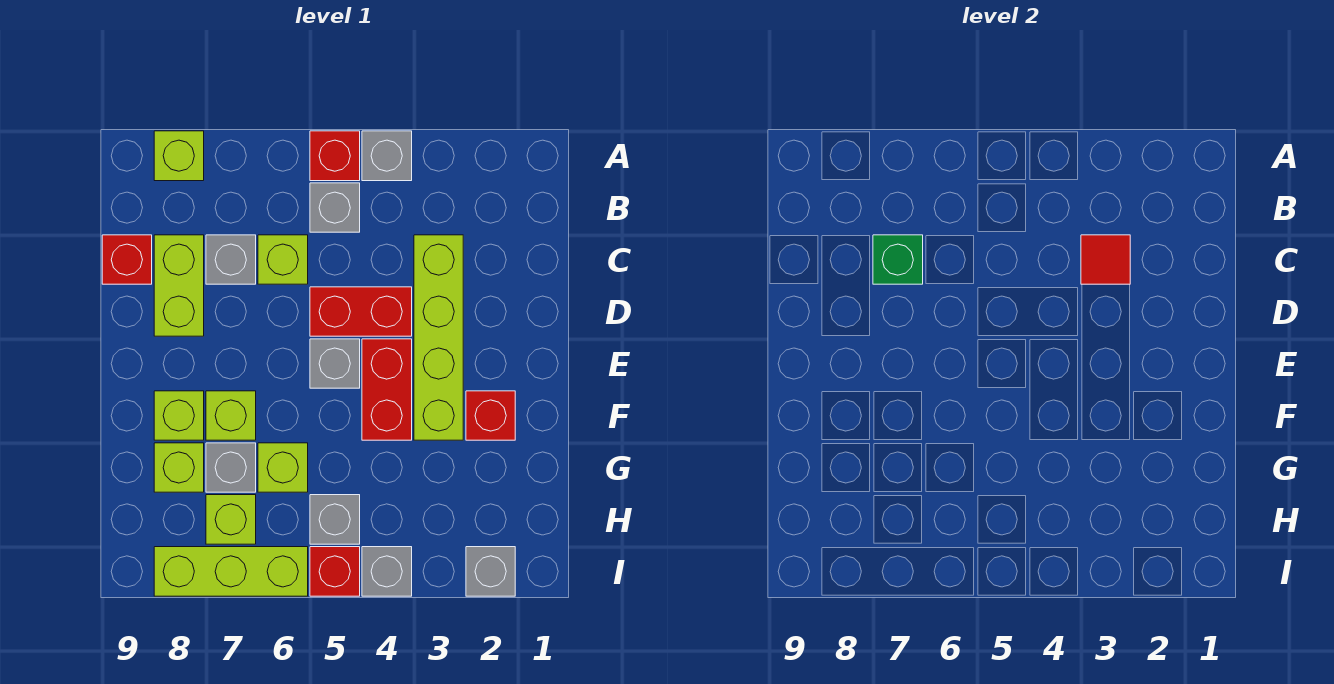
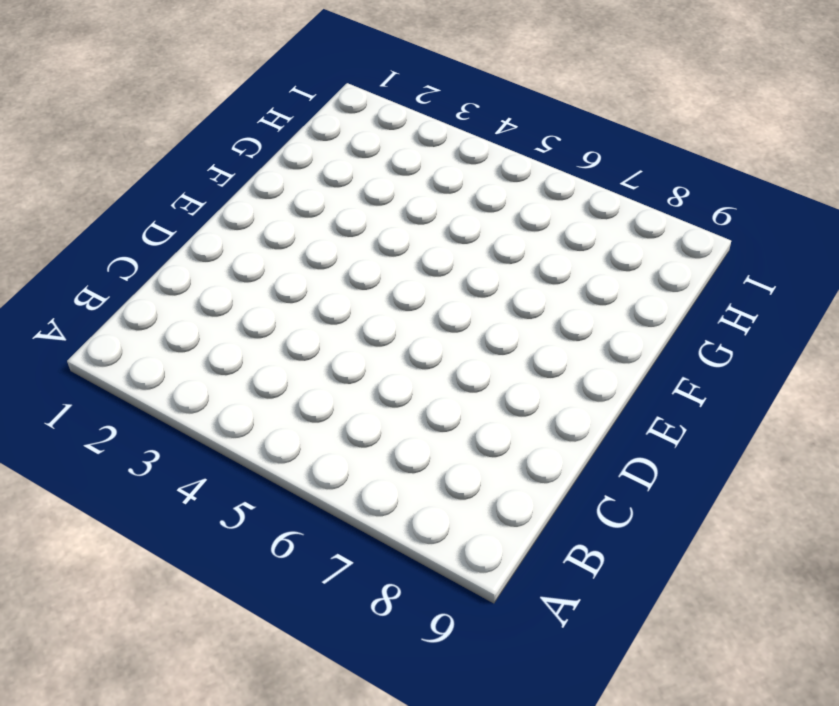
none -> grey 1x1 brick [362,131,412,181]
none -> red 1x1 brick [310,131,360,181]
none -> lime 1x1 brick [154,131,204,181]

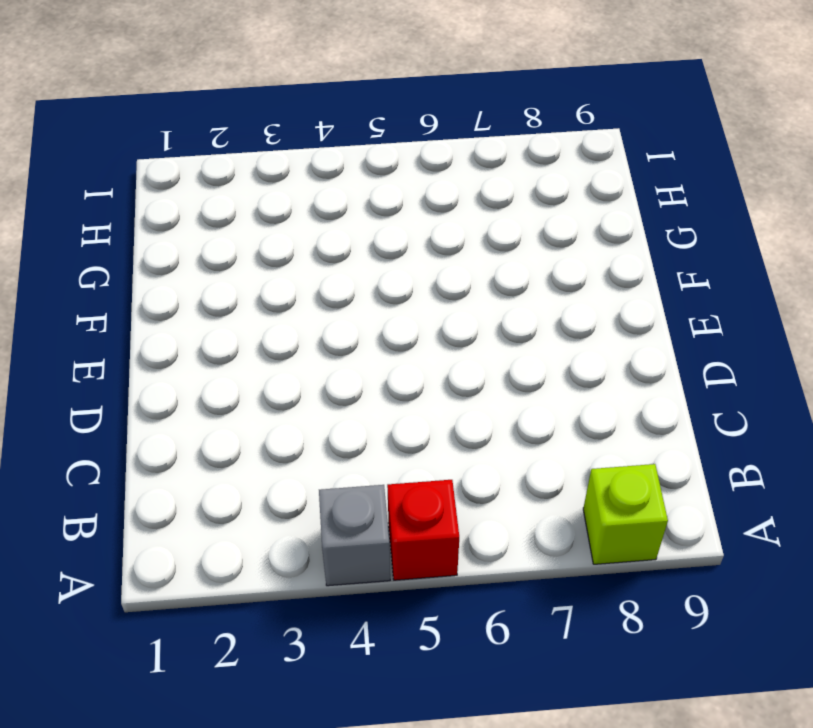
none -> grey 1x1 brick [310,183,360,232]
none -> lime 1x4 brick [414,235,463,440]
none -> lime 1x1 brick [258,235,308,284]

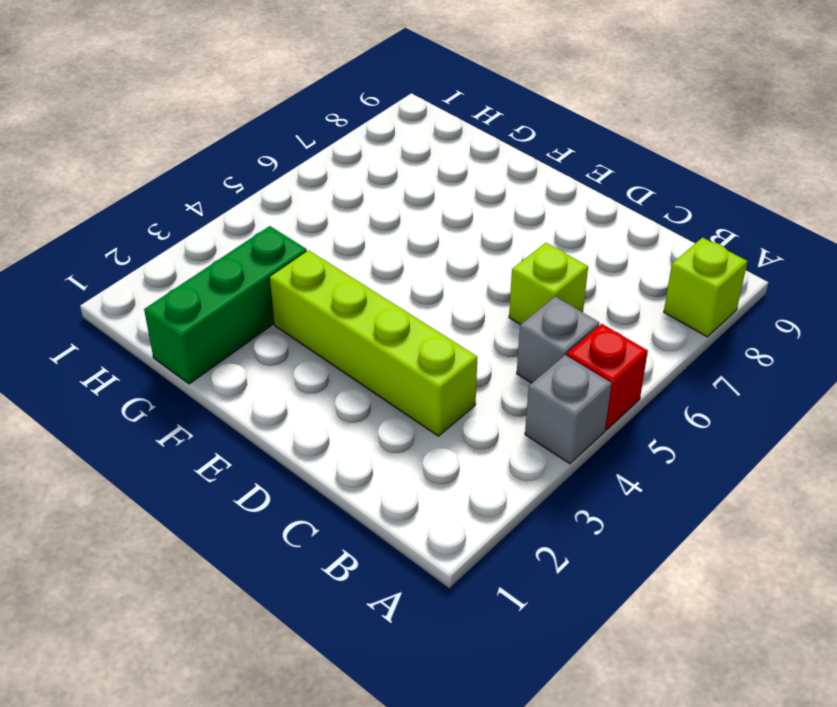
green 1x3 brick [144,226,307,384] -> none
none -> grey 1x1 brick [206,235,256,284]
none -> lime 1x2 brick [154,235,204,336]
none -> red 1x1 brick [102,235,152,284]

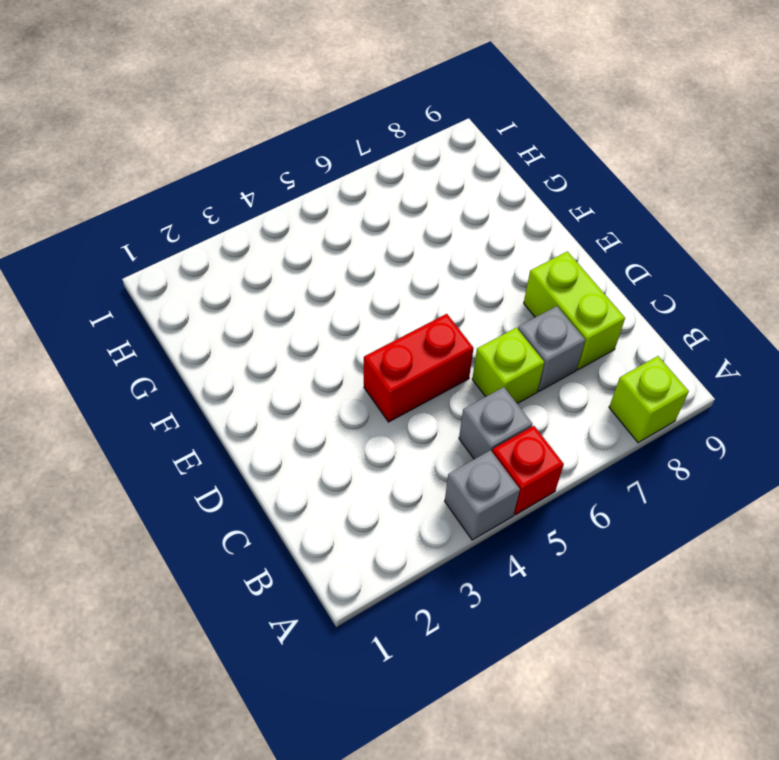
none -> lime 1x4 brick [414,235,463,440]
none -> red 1x1 brick [102,235,152,284]
none -> red 1x2 brick [362,339,412,440]

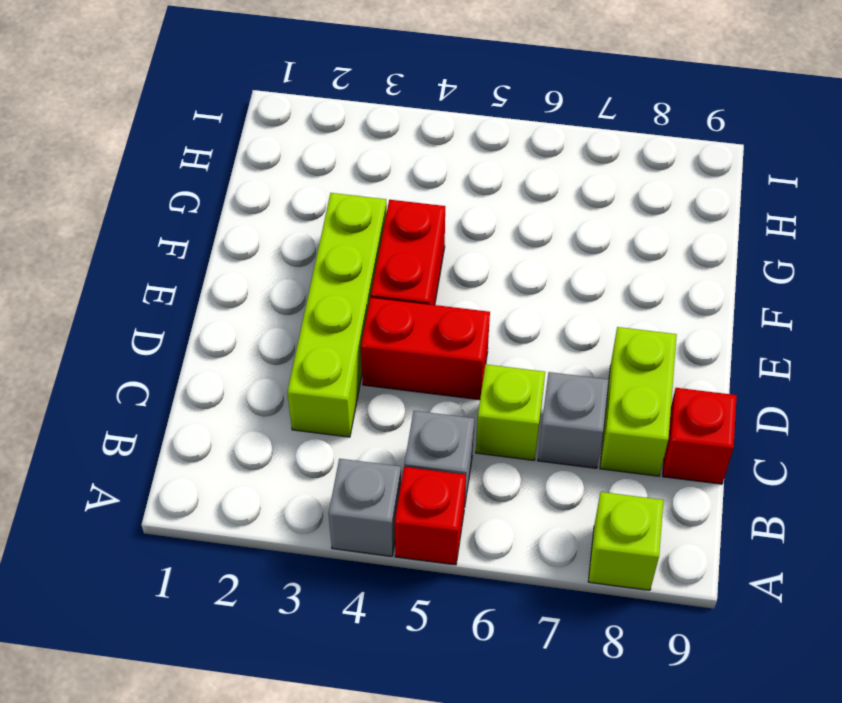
none -> grey 1x1 brick [310,339,360,388]
none -> red 1x1 brick [466,391,515,440]
none -> lime 1x1 brick [206,391,256,440]

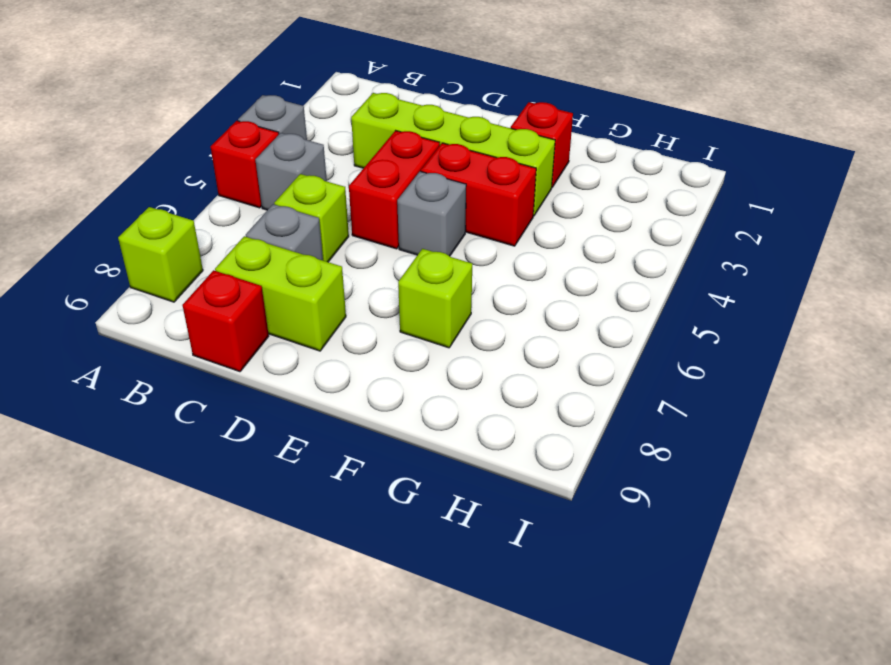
none -> lime 1x1 brick [154,391,204,440]
none -> lime 1x1 brick [258,443,308,492]
none -> grey 1x1 brick [206,443,256,492]

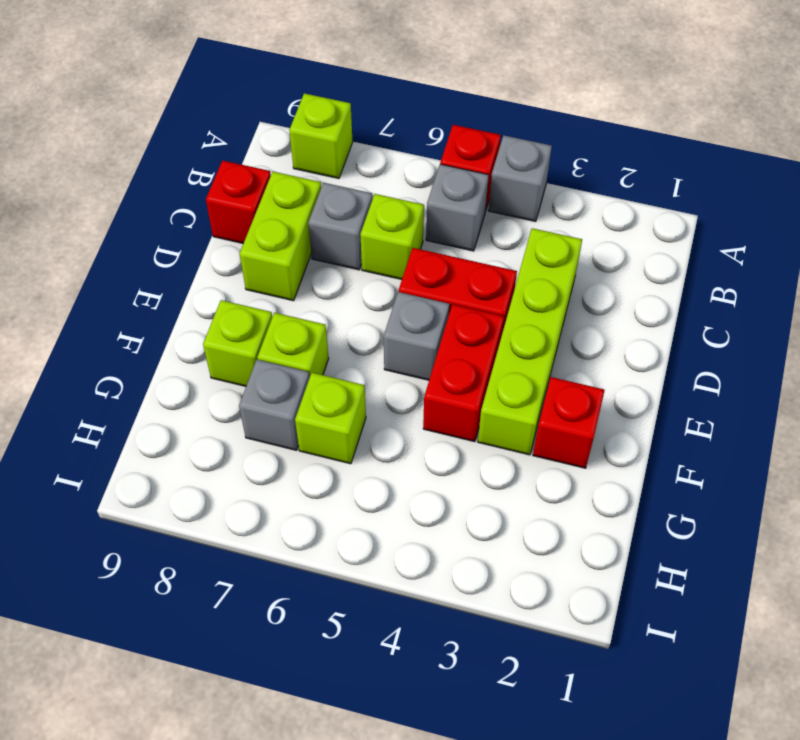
none -> lime 1x1 brick [154,443,204,492]
none -> grey 1x1 brick [310,495,360,544]
none -> lime 1x1 brick [206,495,256,544]

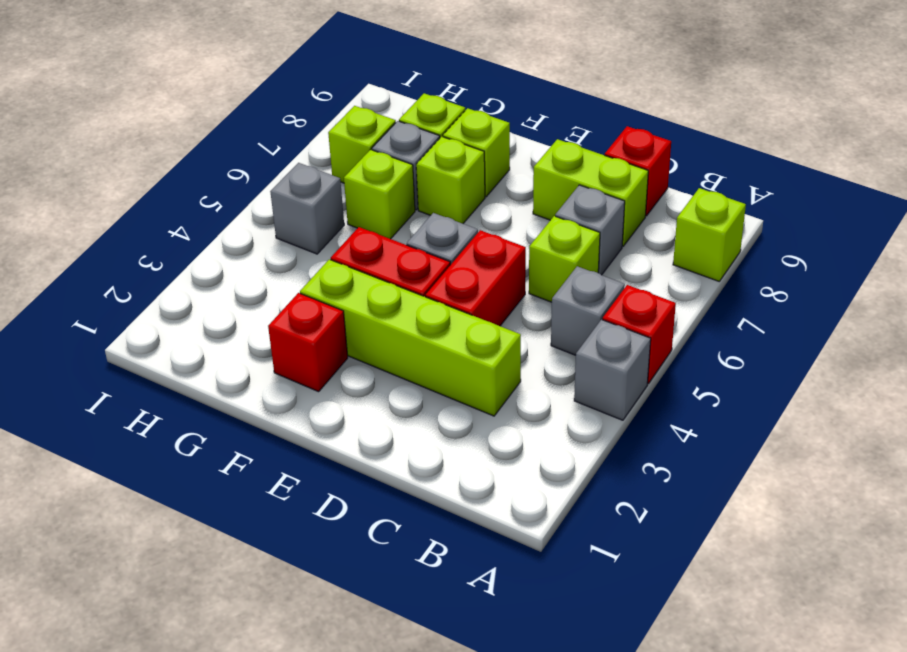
none -> grey 1x1 brick [466,547,515,596]
none -> grey 1x1 brick [362,547,412,596]
none -> red 1x1 brick [310,547,360,596]

